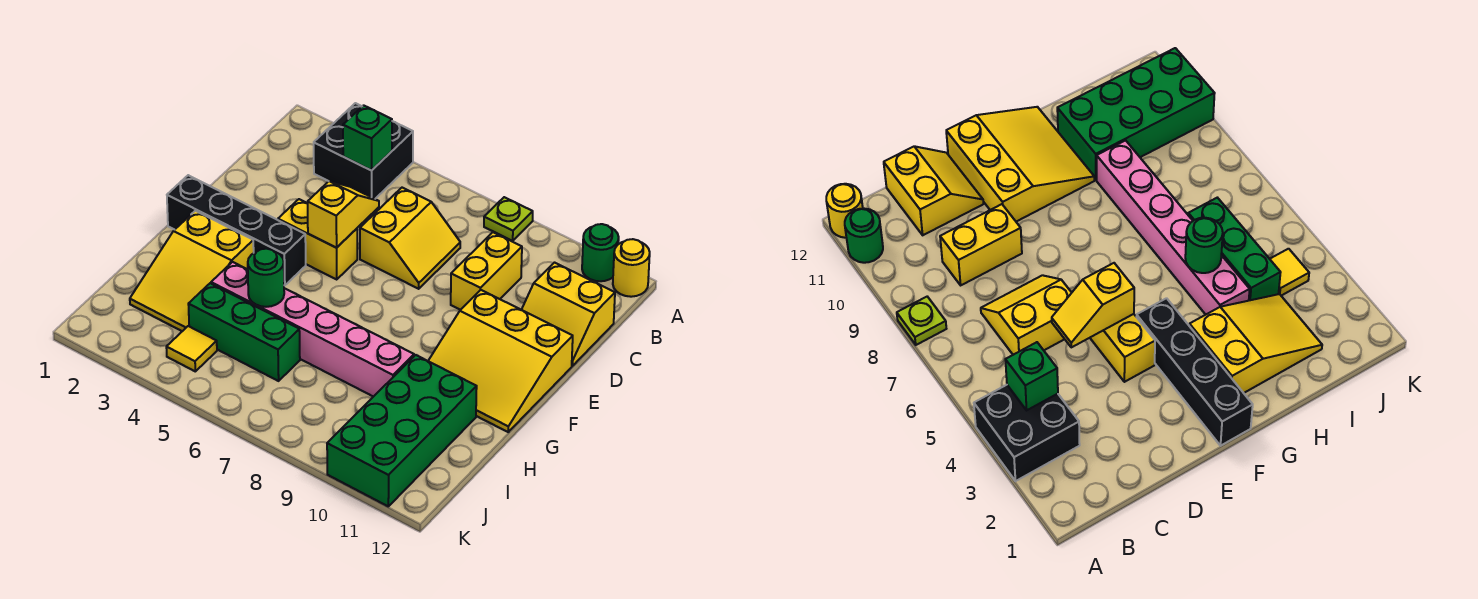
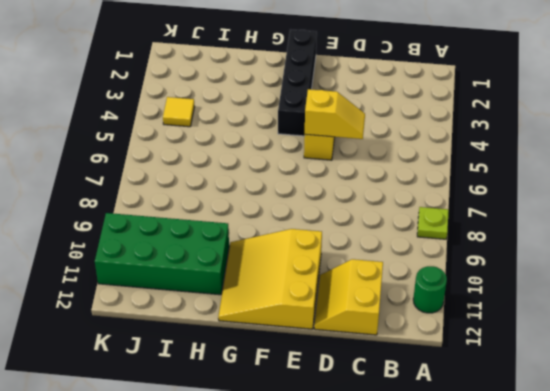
none -> black 2x2 brick [314,103,413,199]
none -> yellow 1x1 round brick [613,239,650,297]
none -> yellow 2x2 slope [360,188,460,289]

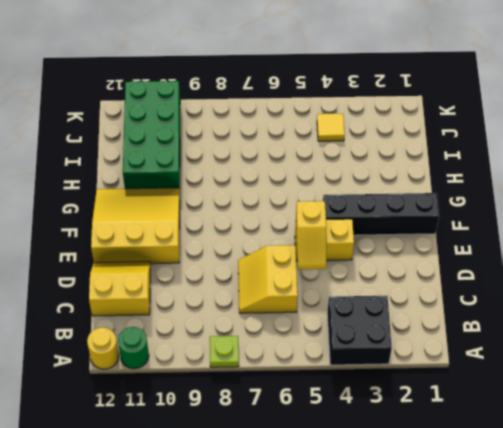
none -> yellow 1x2 brick [451,232,522,310]
none -> yellow 2x3 slope [130,211,254,331]
none -> pink 1x6 brick [211,262,414,397]

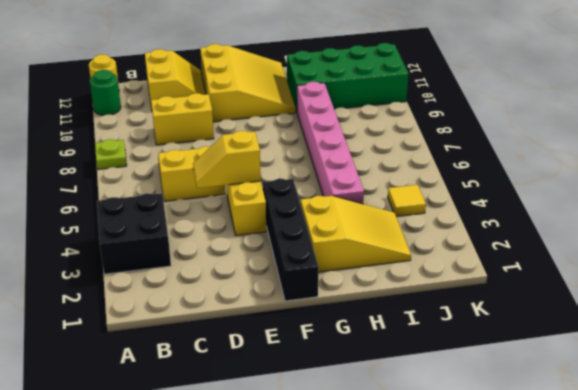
none -> green 1x3 brick [188,283,300,381]
none -> green 1x1 brick [343,105,392,170]
none -> green 1x1 round brick [248,249,284,307]

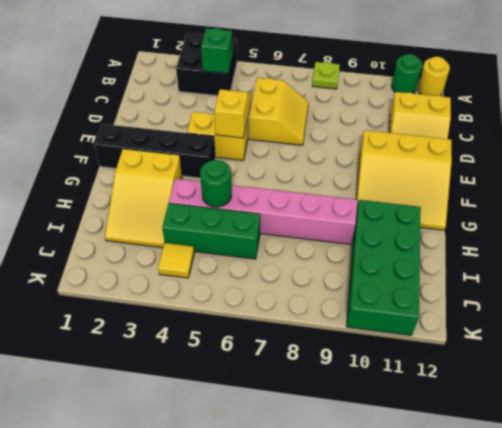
none -> yellow 1x2 brick [451,232,522,310]

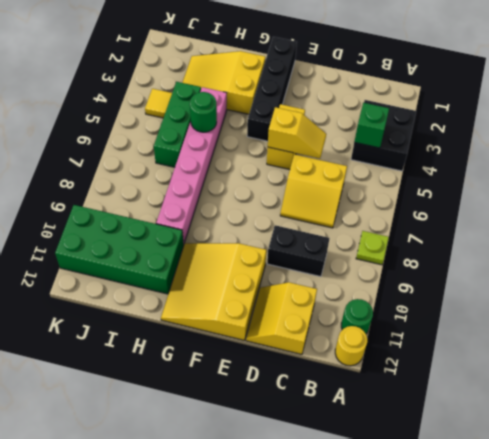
black 1x2 brick [267,225,330,277] -> yellow 1x2 brick [451,232,522,310]

